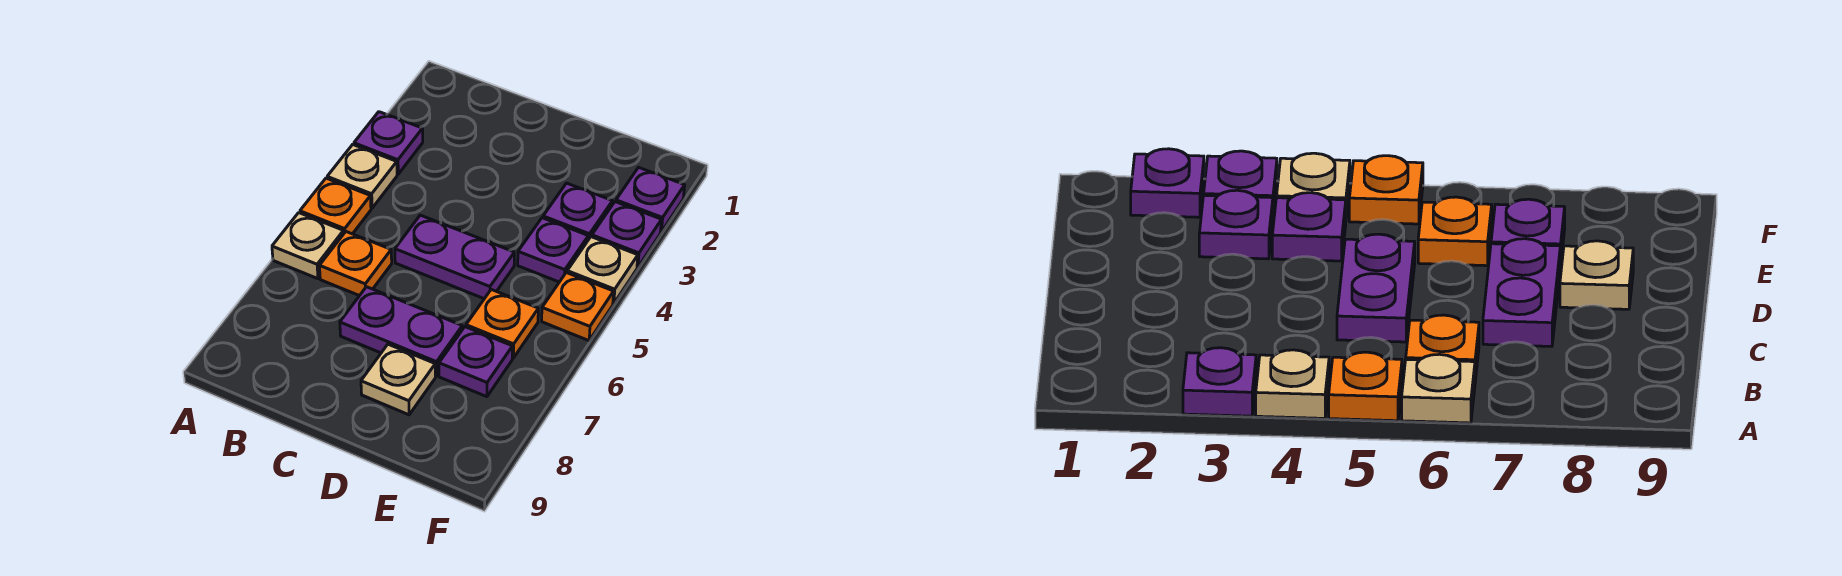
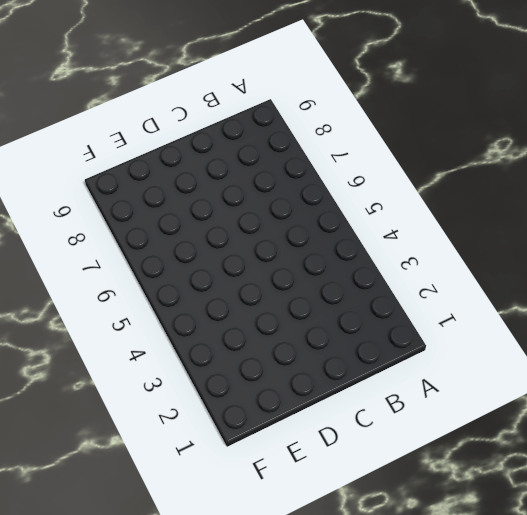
none -> purple 1x1 plate [354,112,423,174]
none -> tan 1x1 plate [327,145,397,208]
none -> orange 1x1 plate [300,178,371,234]

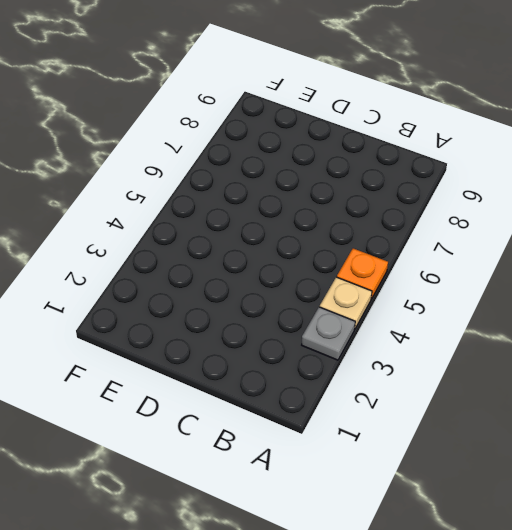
grey 1x1 plate [302,307,355,360] -> purple 1x1 plate [354,112,423,174]
none -> tan 1x1 plate [272,213,344,279]
none -> orange 1x1 plate [320,232,392,296]
none -> purple 1x2 plate [395,215,514,299]

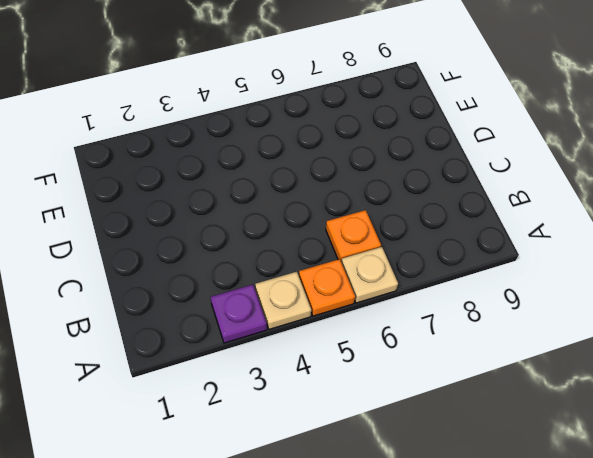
none -> purple 1x2 plate [395,215,514,299]
none -> purple 1x2 plate [340,287,462,376]
none -> tan 1x1 plate [361,344,435,415]

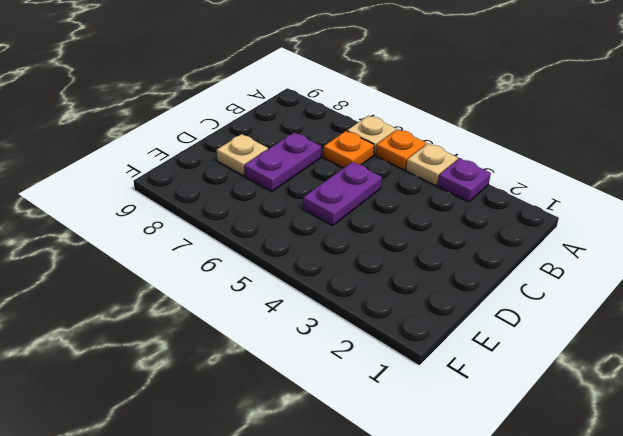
none -> purple 1x1 plate [543,183,612,240]
none -> purple 1x1 plate [518,218,588,282]
none -> orange 1x1 plate [466,290,538,358]

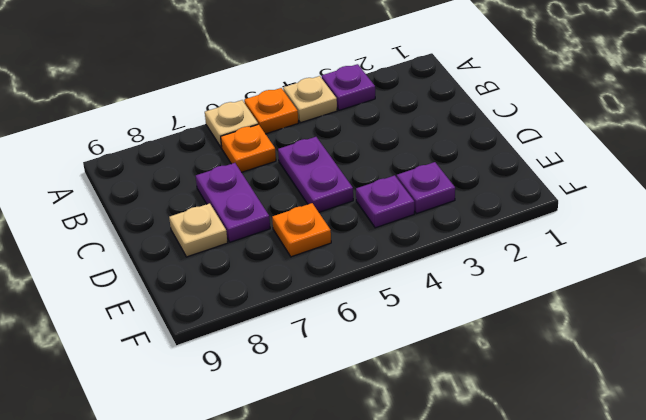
none -> purple 1x1 plate [439,327,512,397]
none -> purple 1x1 plate [616,167,685,232]
none -> purple 1x1 plate [592,202,661,267]

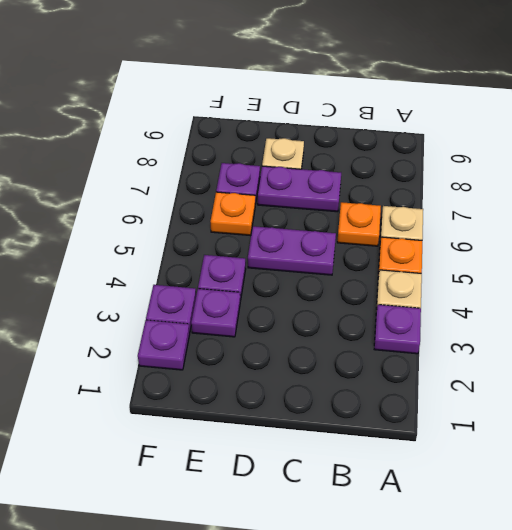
none -> tan 1x1 plate [567,237,638,304]
none -> orange 1x1 plate [542,273,614,341]

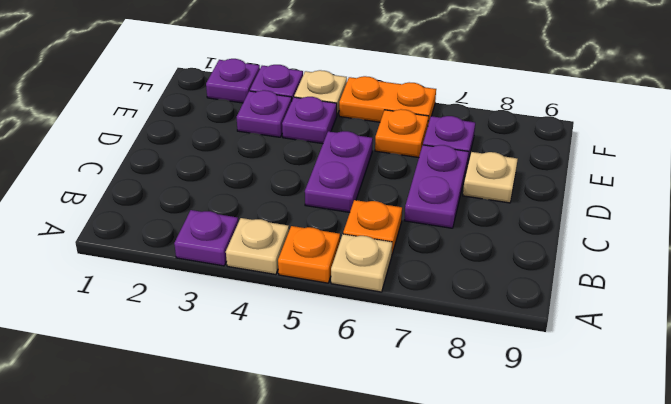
orange 1x2 plate [339,76,436,124] -> orange 1x1 plate [542,273,614,341]

